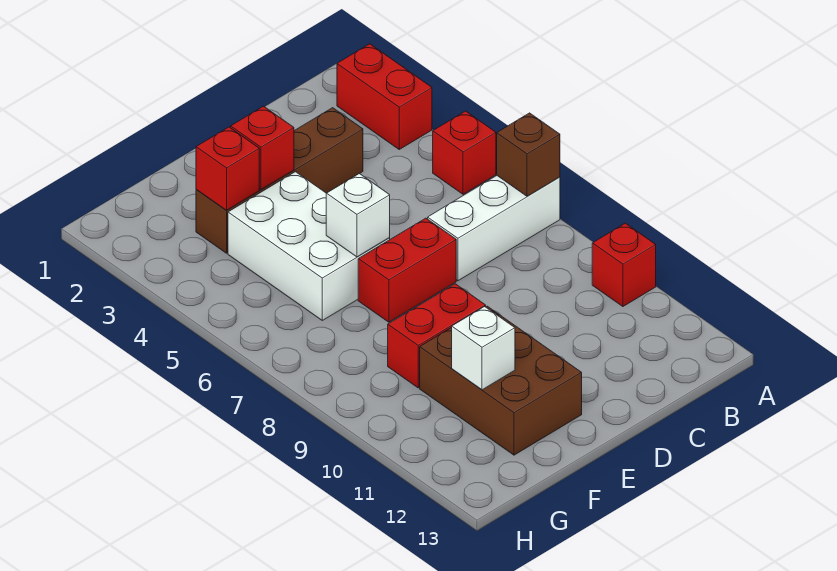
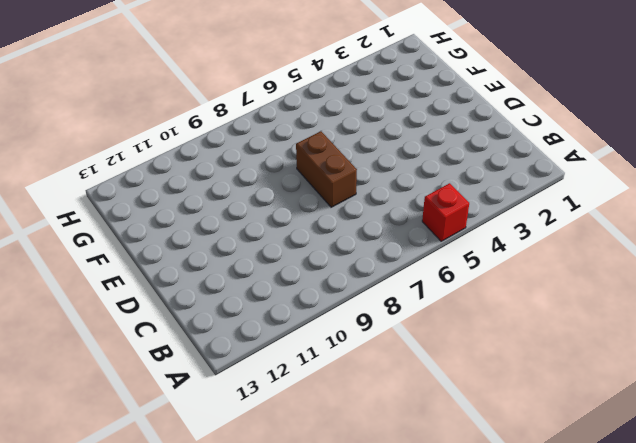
brown 1x2 brick [296,131,357,207] -> red 1x2 brick [358,218,456,322]
none -> red 1x2 brick [337,44,432,149]
none -> white 1x3 brick [428,176,560,281]
none -> red 1x1 brick [592,223,656,306]

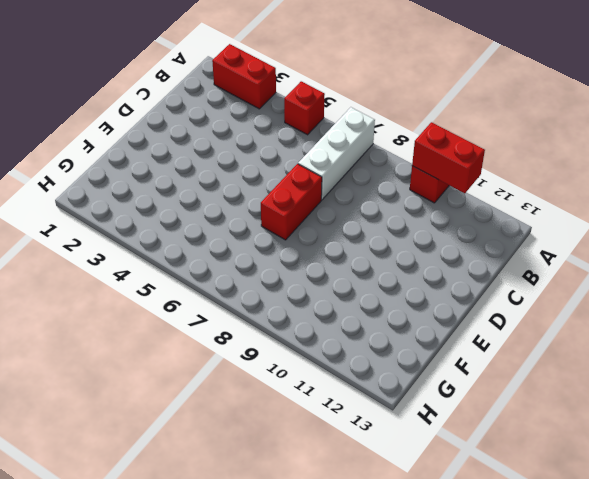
red 1x2 brick [412,122,485,193] -> red 1x2 brick turned to [388,284,486,388]
none -> brown 1x4 brick [196,108,363,253]
none -> white 2x3 brick [228,172,390,320]
none -> brown 2x3 brick [420,306,582,455]

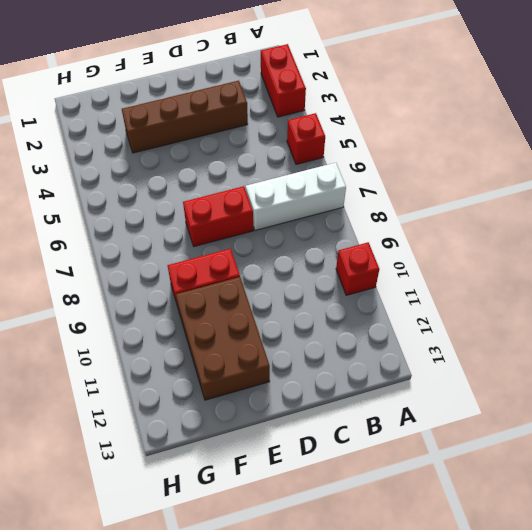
none -> white 2x3 brick [228,172,390,320]
none -> brown 1x1 brick [497,113,560,196]
none -> red 1x1 brick [231,106,294,189]

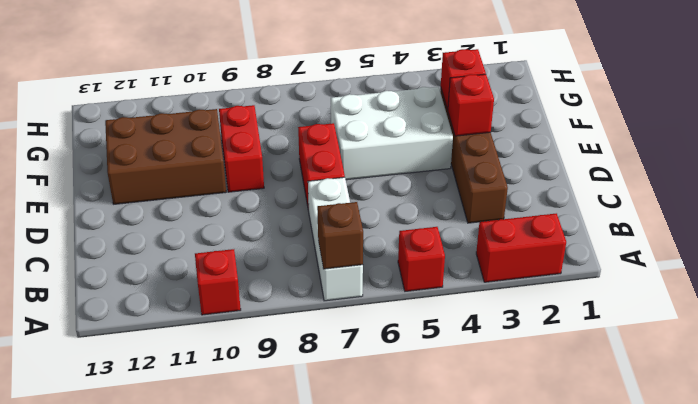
none -> white 1x1 brick [326,174,390,257]
none -> white 1x1 brick [452,307,515,390]

